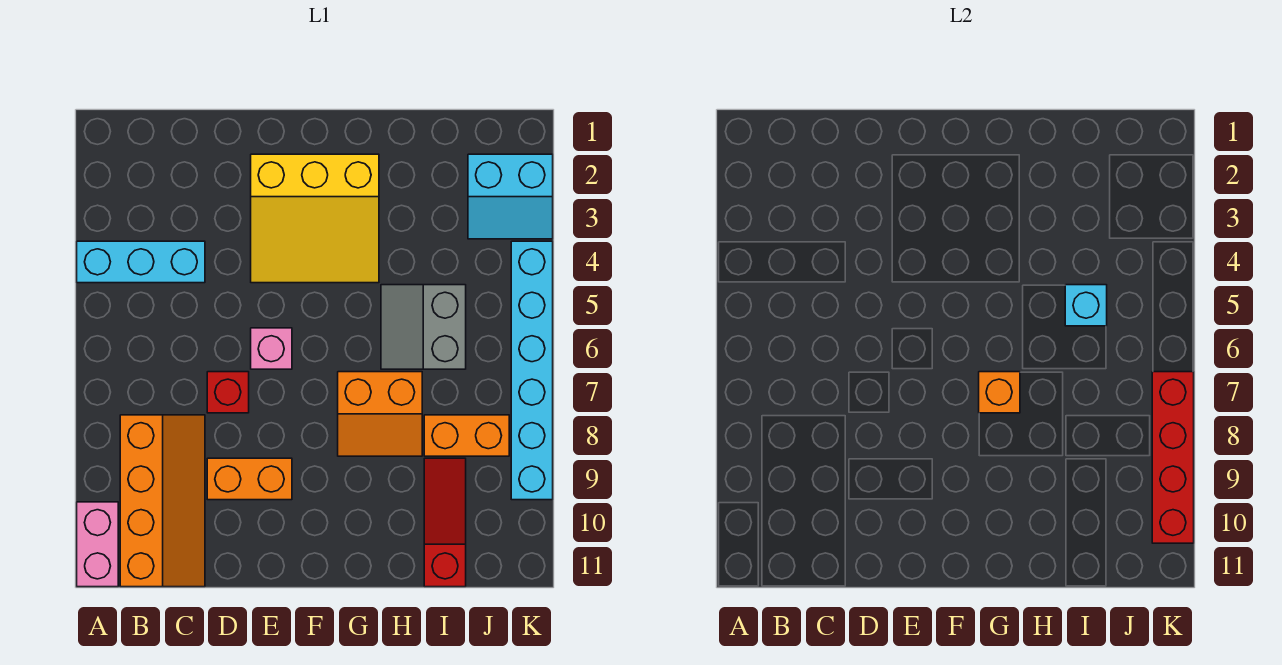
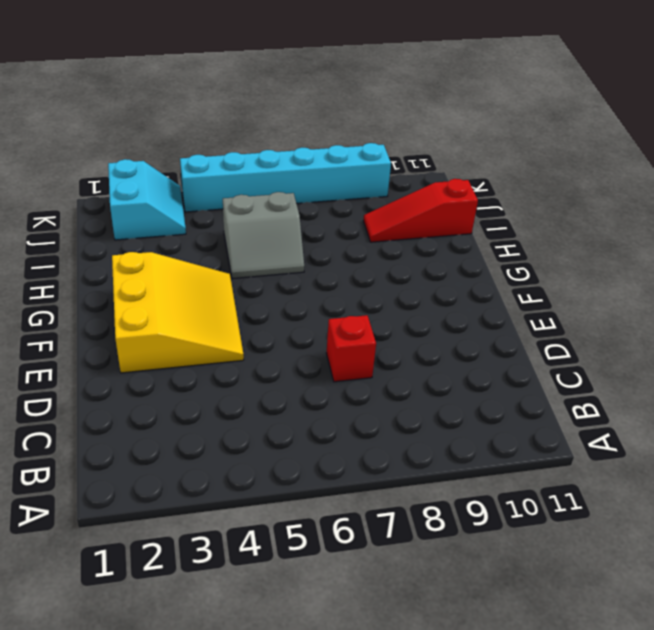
none -> cyan 1x3 brick [77,241,205,283]
none -> pink 1x2 brick [77,502,118,587]
none -> orange 2x4 slope [120,415,205,587]

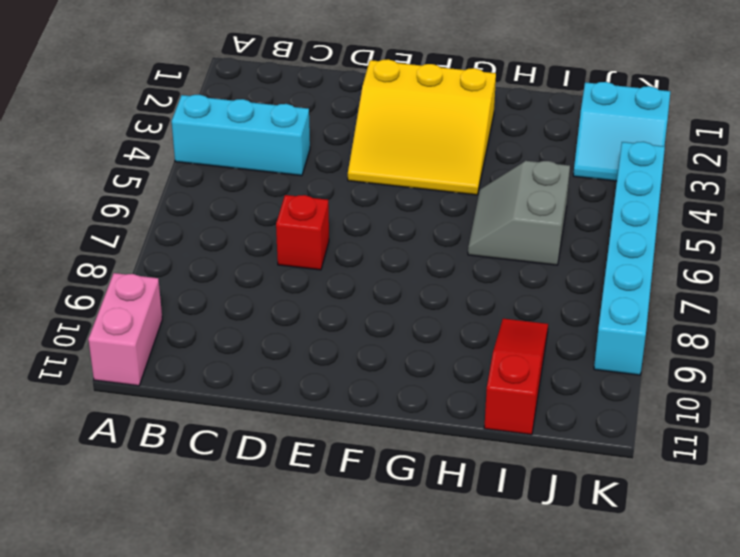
none -> orange 2x4 slope [120,415,205,587]
none -> orange 1x2 brick [207,458,292,500]
none -> pink 1x1 brick [251,328,292,369]

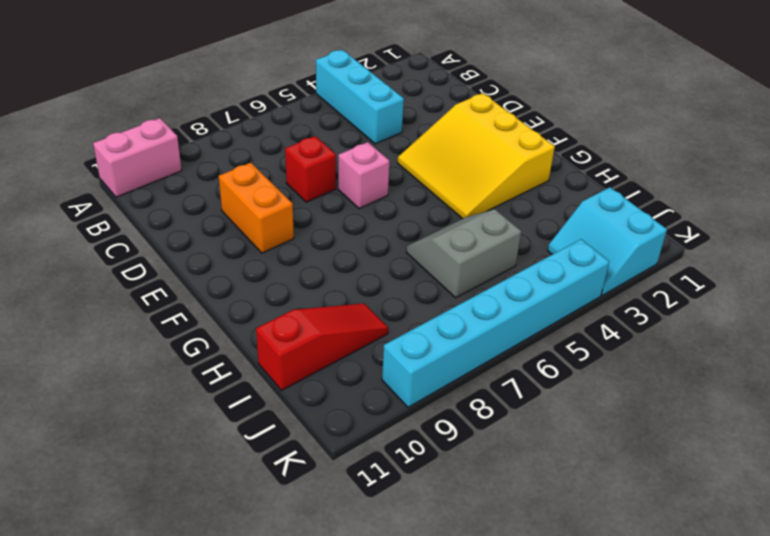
none -> orange 2x4 slope [120,415,205,587]
none -> orange 2x2 slope [338,372,422,456]
none -> orange 1x2 brick [424,415,509,456]

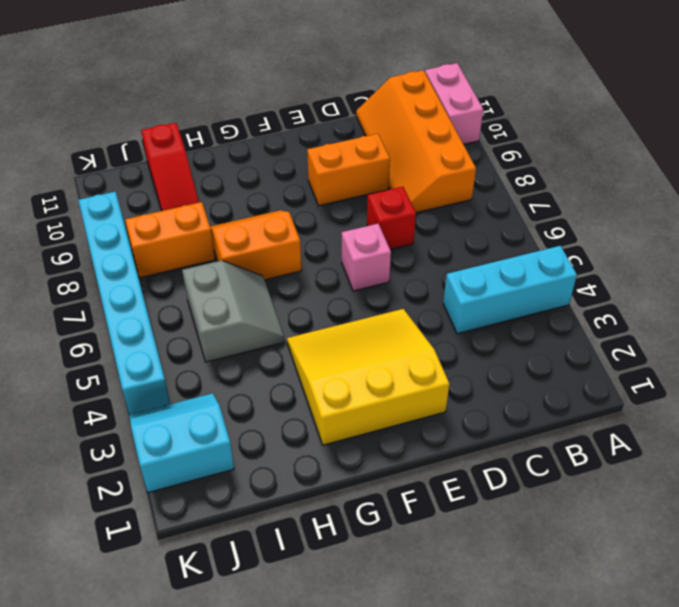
none -> orange 1x1 brick [979,372,1020,413]
none -> cyan 1x1 brick [1065,285,1107,326]
none -> red 1x4 brick [1152,372,1194,543]

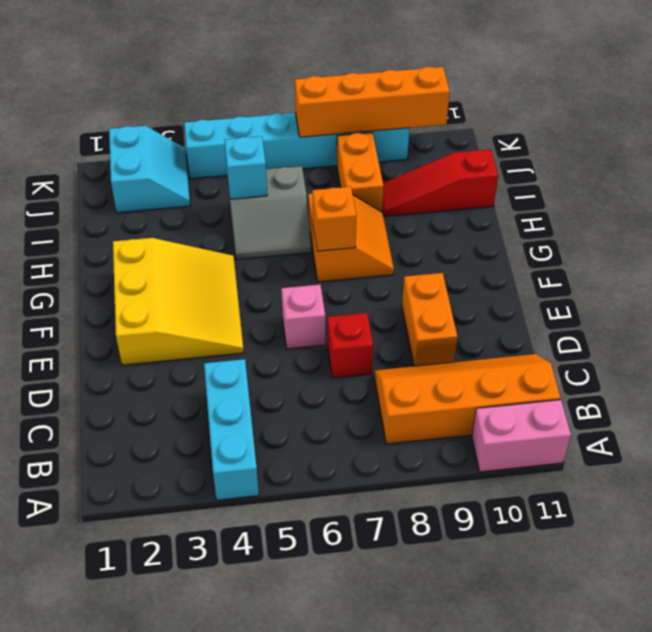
orange 1x4 brick [295,67,450,137] -> red 1x4 brick [1152,372,1194,543]

